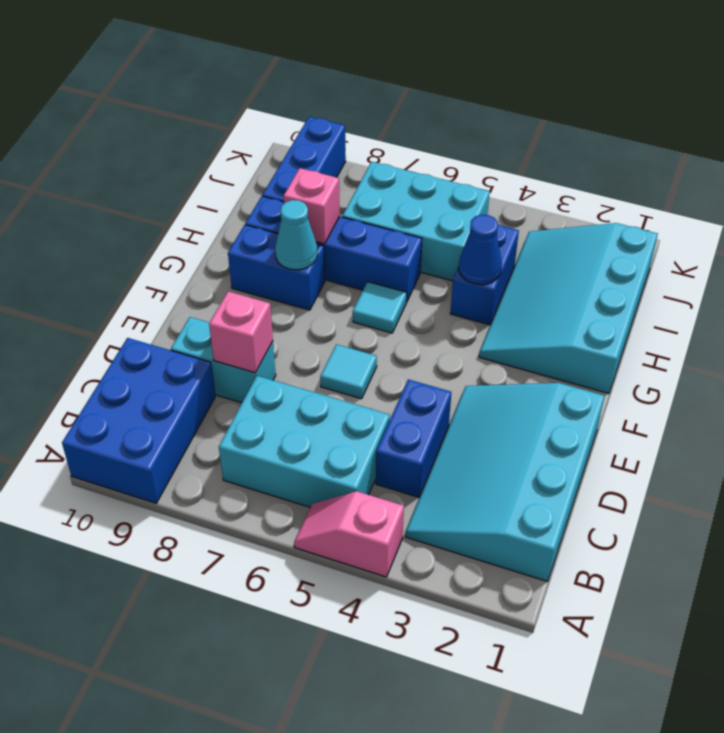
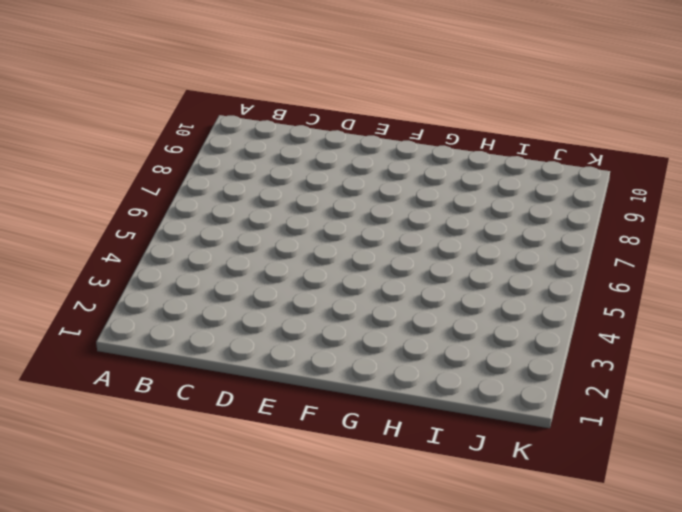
none -> pink 1x2 slope [294,491,404,577]
none -> blue 2x3 brick [62,338,215,503]
none -> cyan 3x4 slope [406,383,604,581]

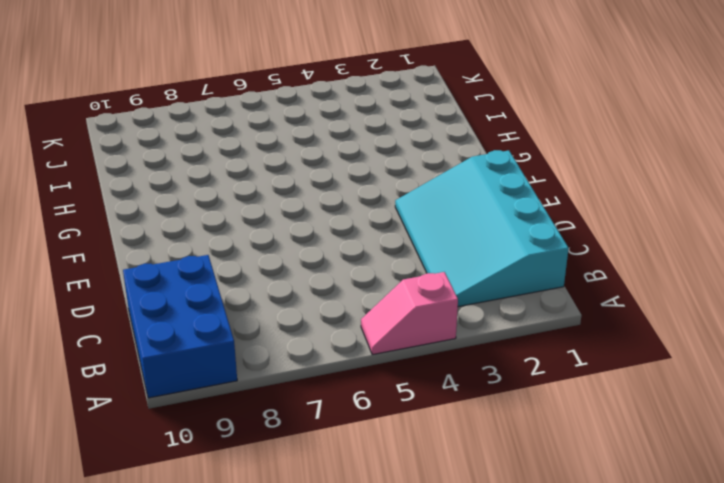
none -> cyan 2x3 brick [219,376,390,507]
none -> blue 1x2 brick [376,379,451,497]
none -> cyan 1x2 brick [171,317,276,403]

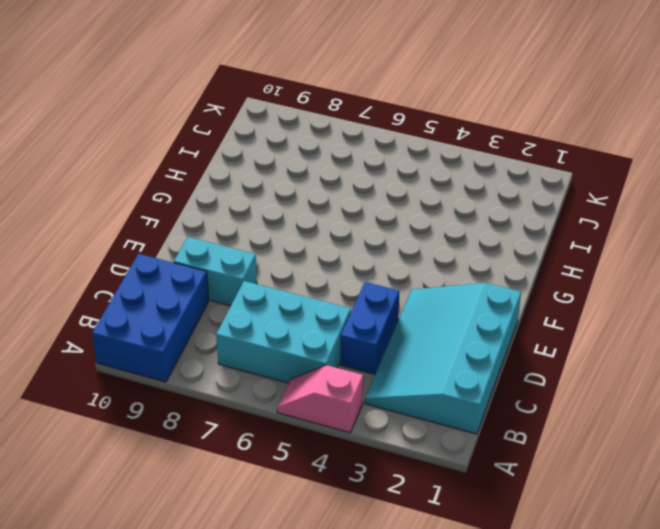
none -> cyan 1x1 tile [320,344,377,399]
none -> cyan 3x4 slope [479,223,658,394]
none -> cyan 1x1 tile [353,282,407,333]

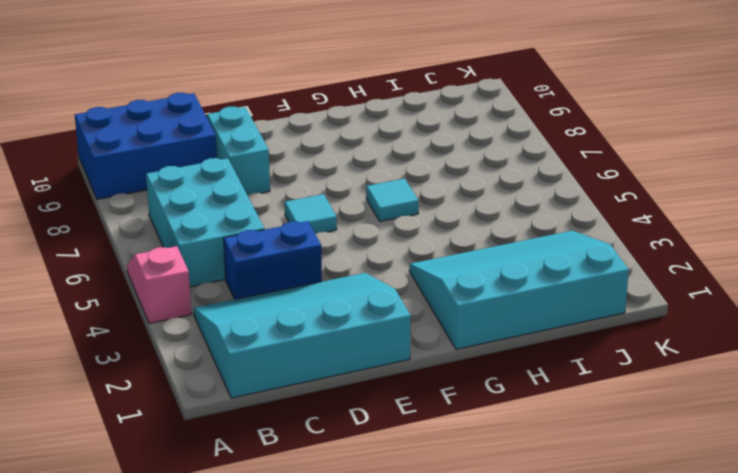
none -> blue 1x2 brick [228,225,325,310]
none -> blue 1x2 brick [450,224,519,325]
none -> blue 1x4 brick [245,196,422,302]

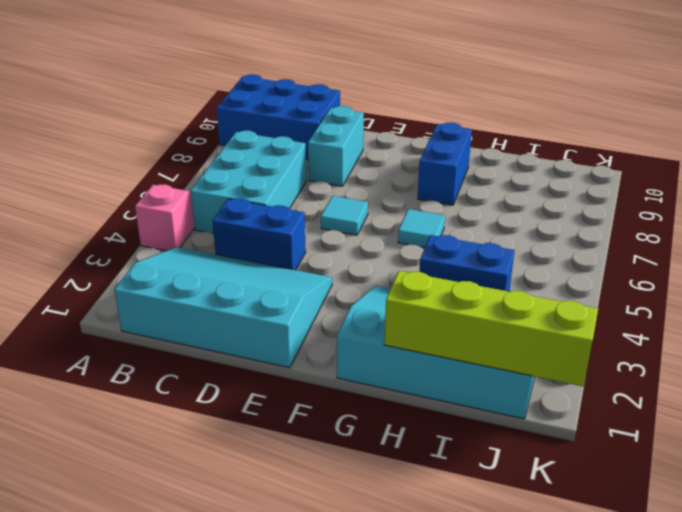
lime 1x4 brick [384,271,598,386] -> none
none -> blue 1x4 brick [245,196,422,302]
none -> cyan 2x3 brick [342,162,490,281]
none -> blue 1x3 brick [262,117,346,202]

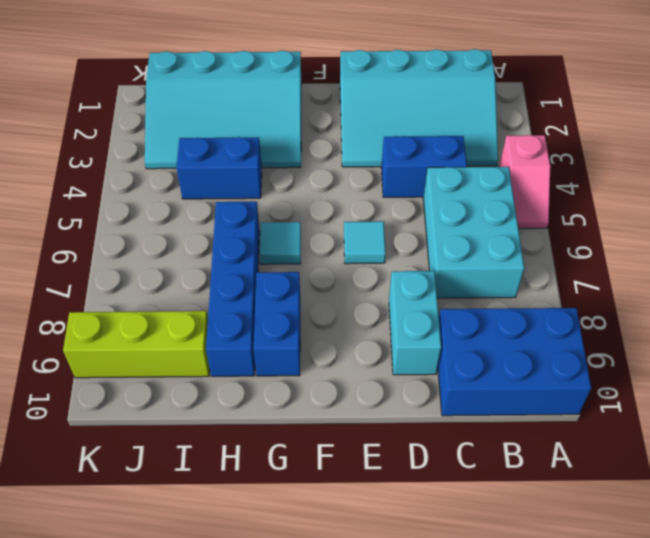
lime 1x3 brick [63,311,210,378] -> blue 1x3 brick [262,117,346,202]
none -> cyan 2x3 brick [342,162,490,281]
none -> pink 1x1 brick [209,292,273,373]
none -> cyan 1x1 cone [275,200,318,270]

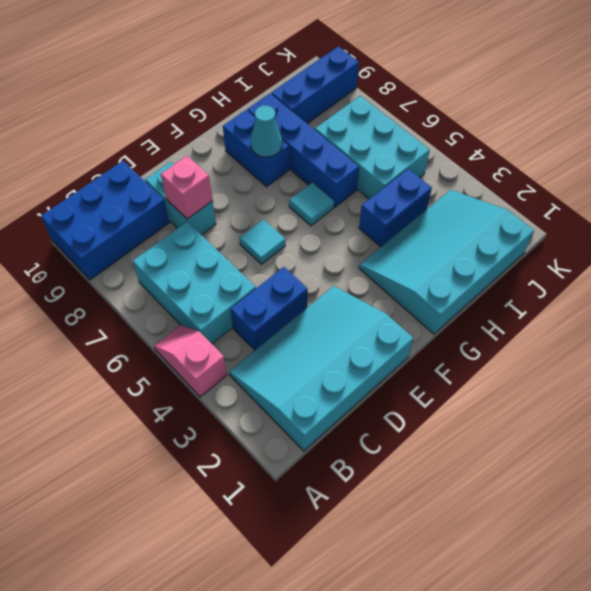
none -> blue 1x1 cone [459,215,502,285]
none -> pink 1x1 brick [284,168,340,244]

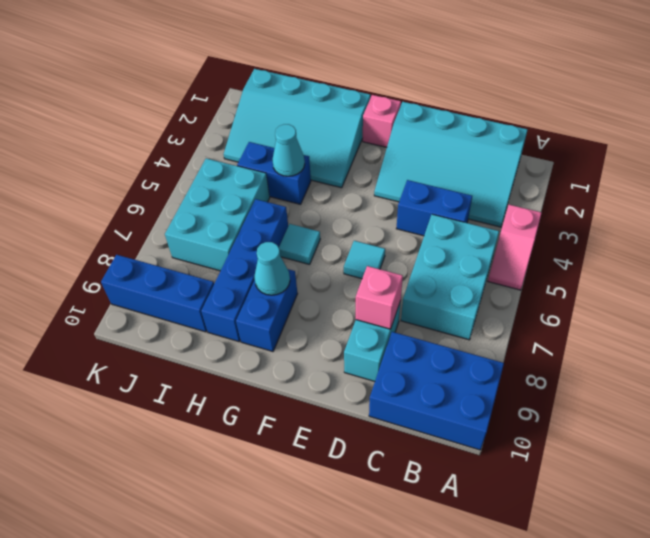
pink 1x1 brick [363,95,401,147] -> pink 1x1 brick moved to [284,168,340,244]
cyan 1x1 cone [272,124,305,176] -> blue 1x1 cone [459,215,502,285]

